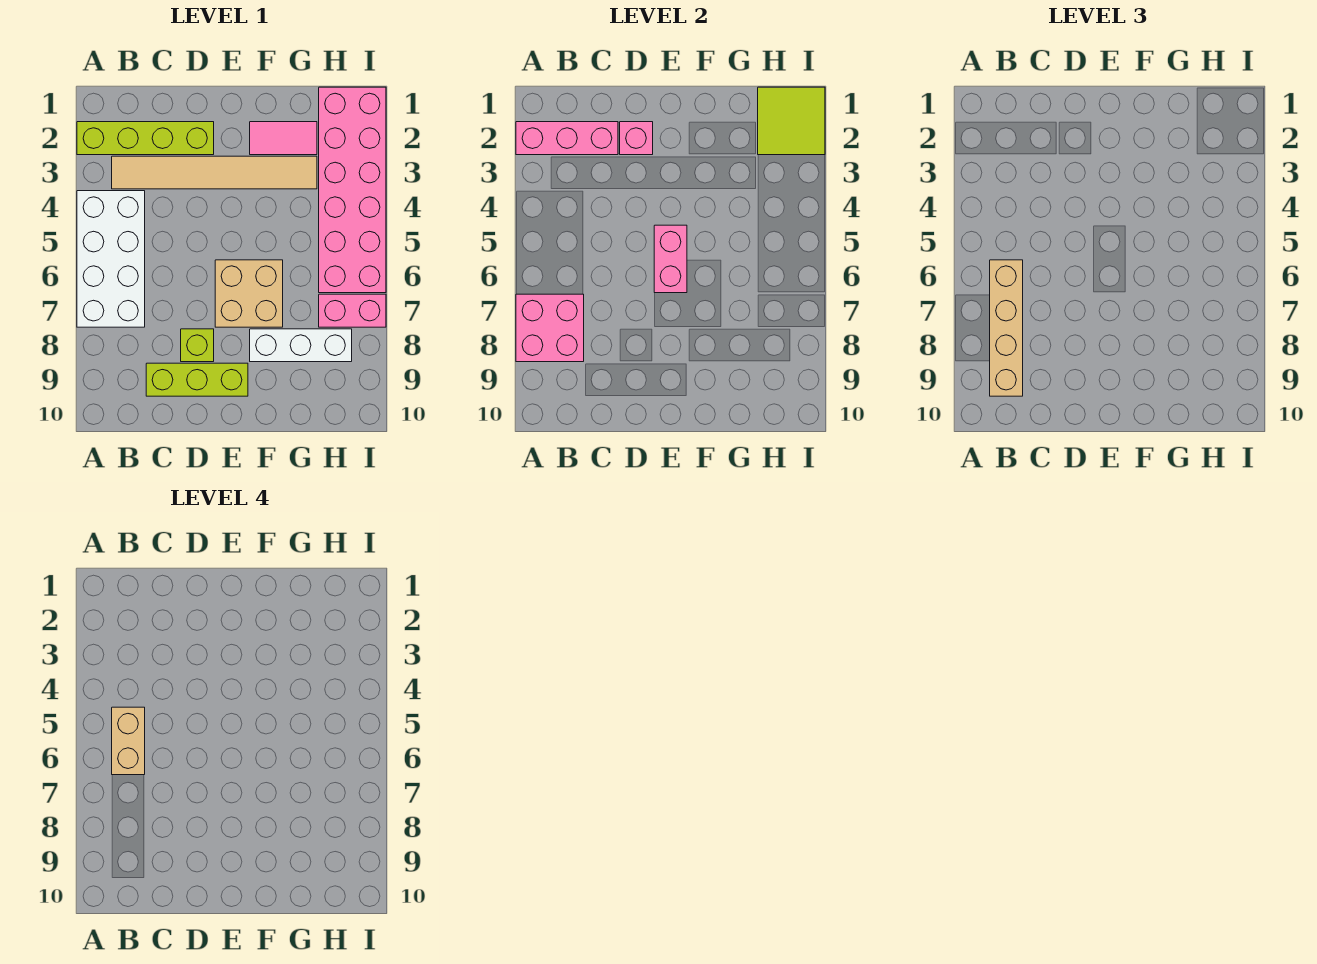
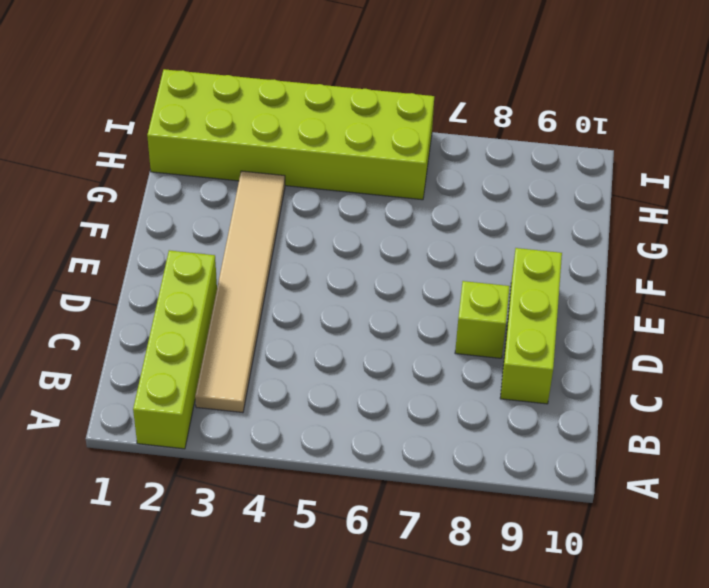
lime 2x6 brick [147,69,434,200] -> pink 2x6 brick [319,87,386,293]
none -> white 2x4 brick [77,191,145,327]
none -> tan 2x2 brick [215,260,283,327]
none -> pink 1x2 tile [250,122,317,155]

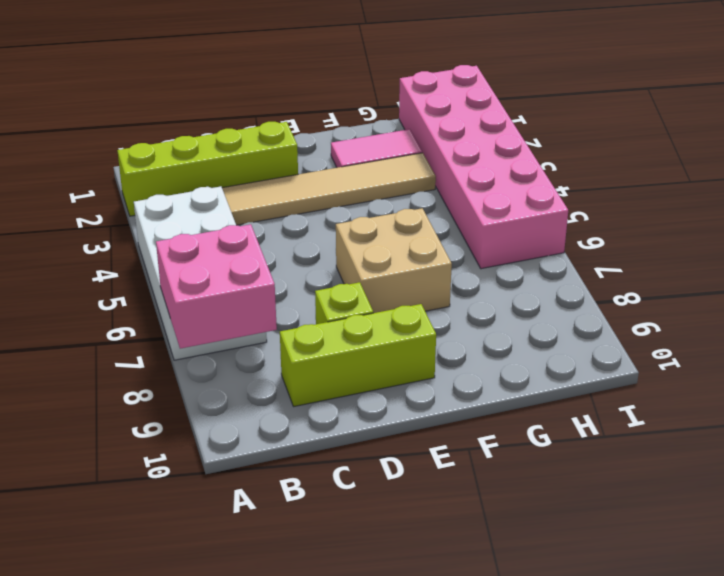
none -> white 1x3 brick [250,329,352,362]
none -> pink 1x2 brick [319,294,386,327]
none -> pink 1x3 brick [516,122,618,155]

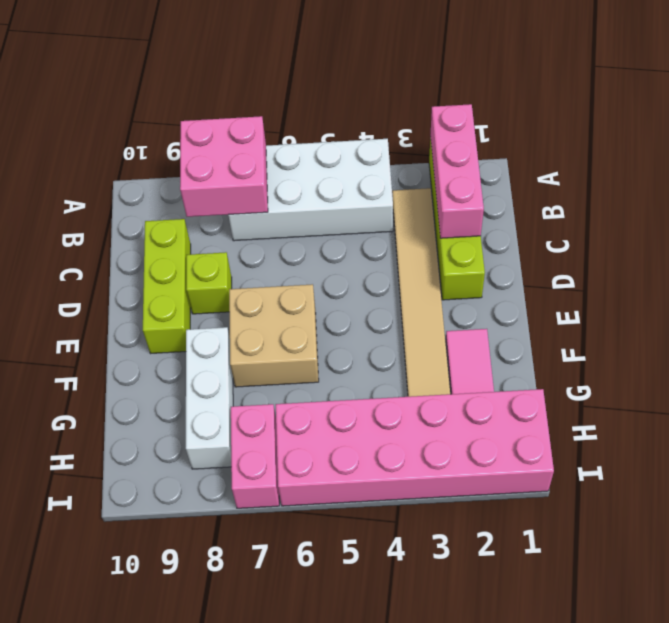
none -> pink 1x1 brick [620,122,653,155]
none -> pink 1x2 brick [654,225,687,293]
none -> lime 2x2 tile [758,87,825,155]

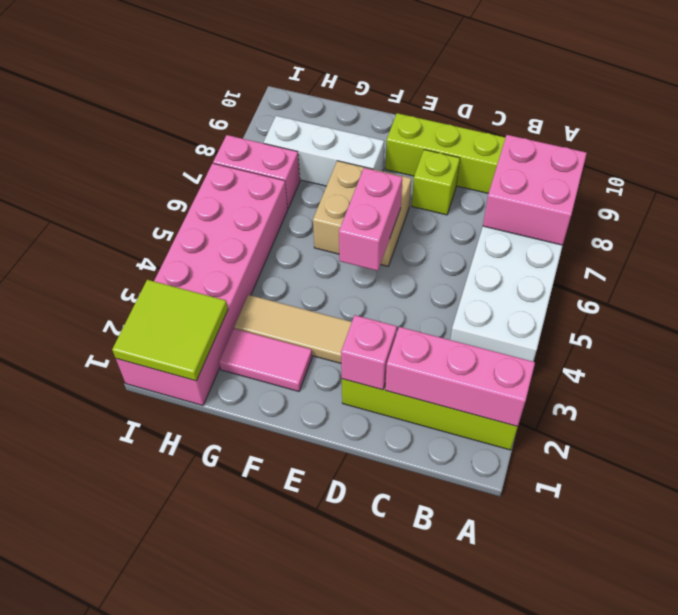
none -> tan 1x4 brick [990,260,1023,396]
none -> tan 1x2 brick [112,707,145,775]

